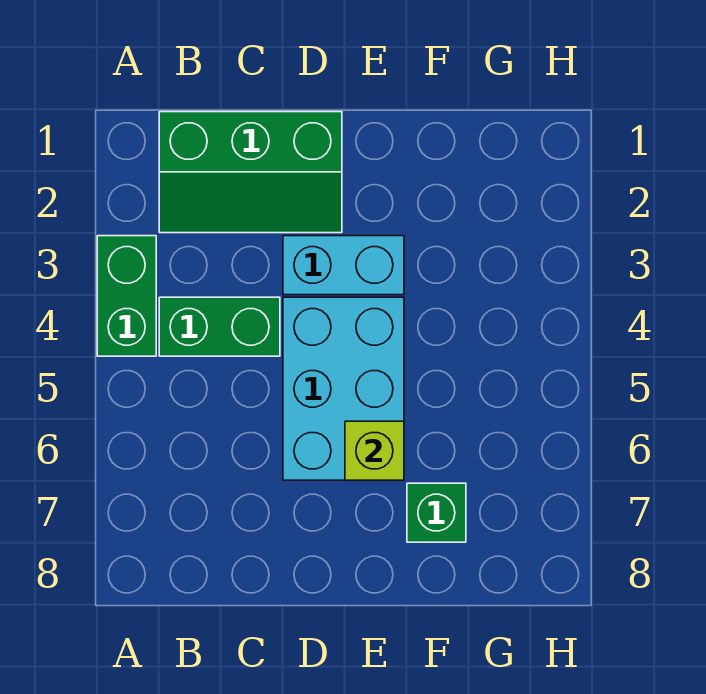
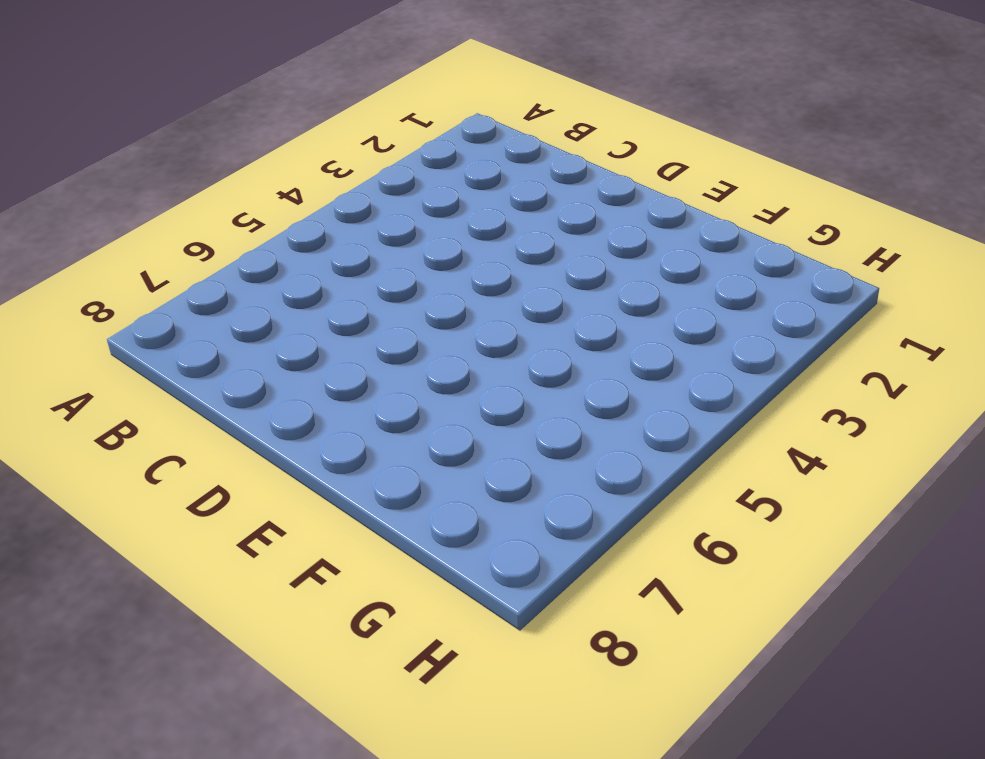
none -> green 1x2 brick [97,236,156,356]
none -> green 2x3 slope [159,112,342,233]

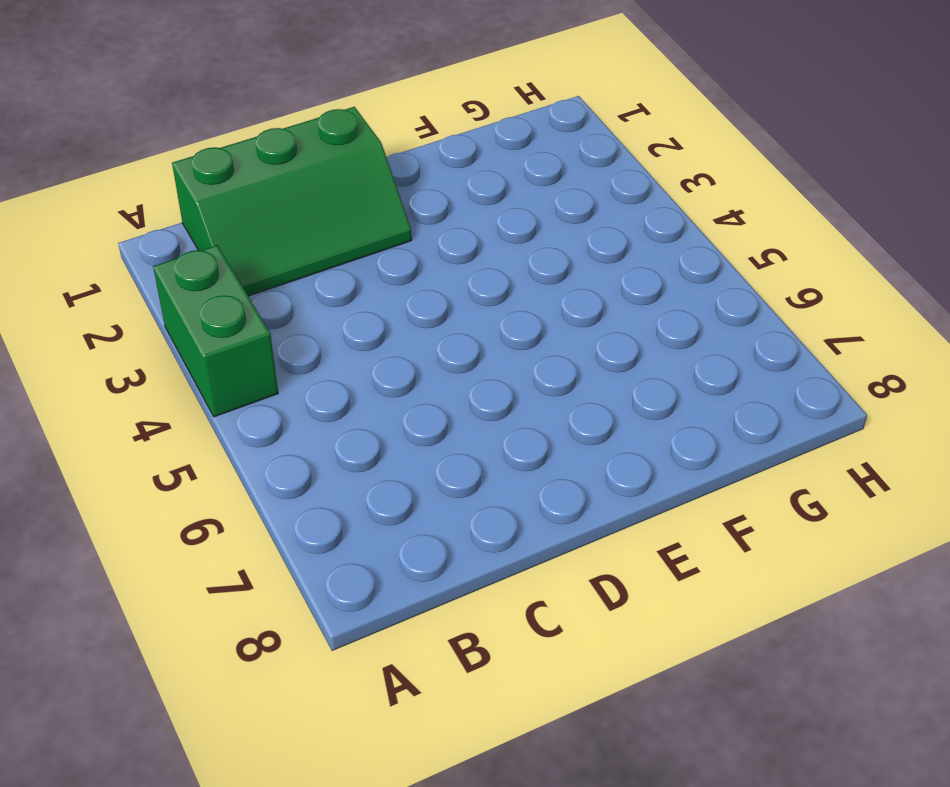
none -> green 1x2 brick [159,297,280,356]
none -> cyan 1x2 brick [283,236,404,295]

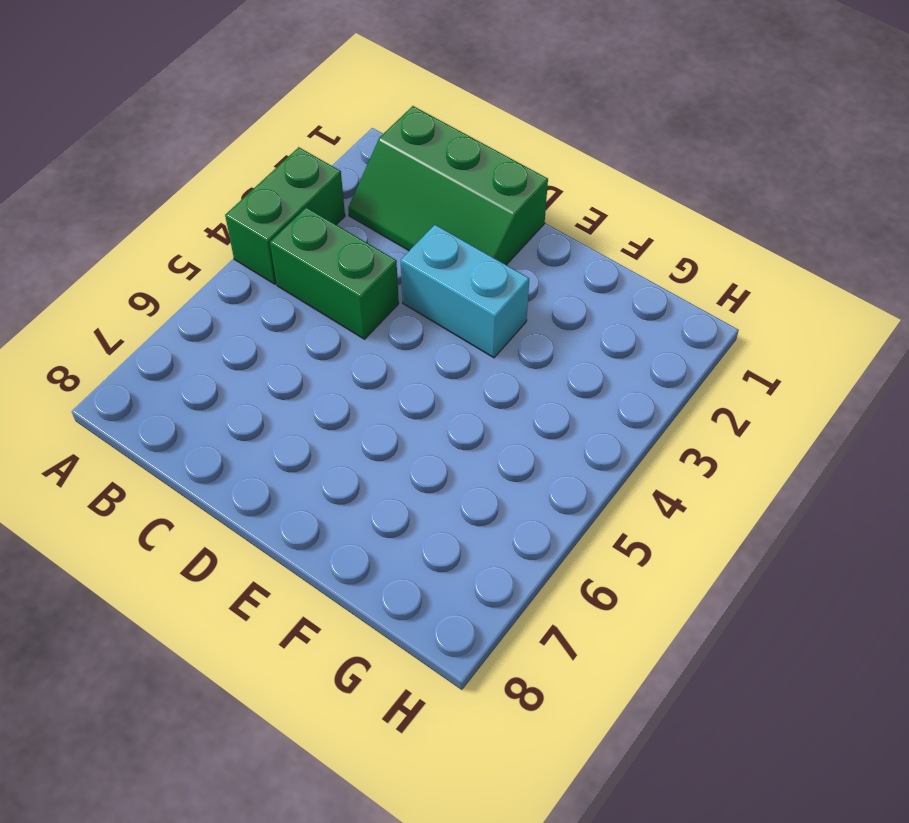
none -> cyan 2x3 brick [283,297,404,480]
none -> green 1x1 brick [407,483,466,542]

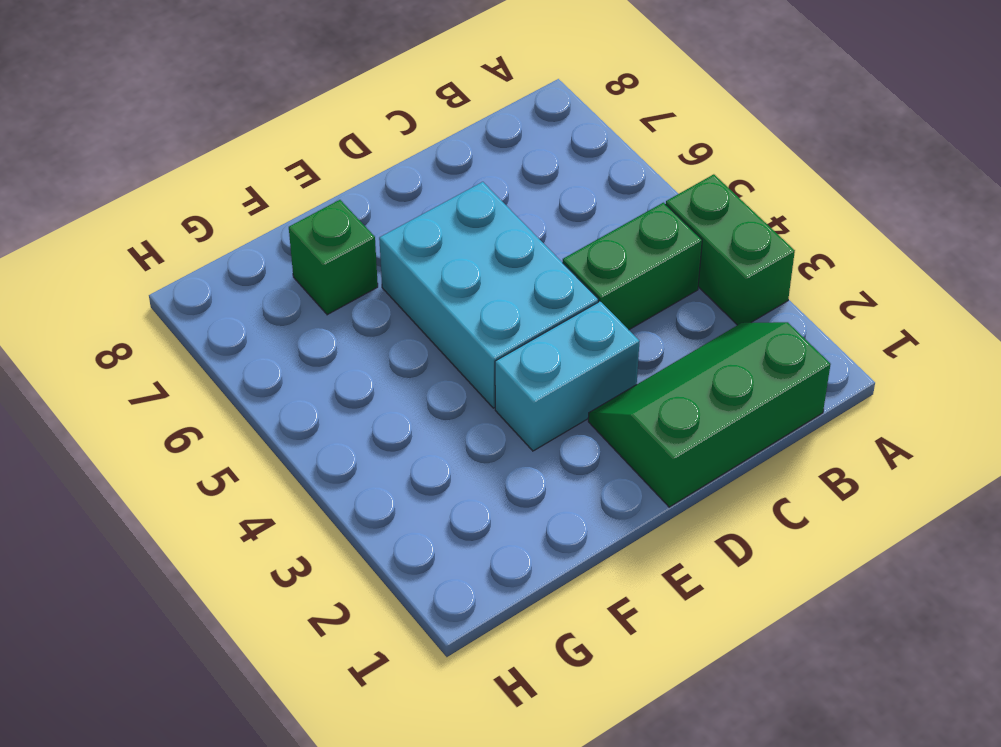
none -> lime 1x1 brick [345,421,404,480]

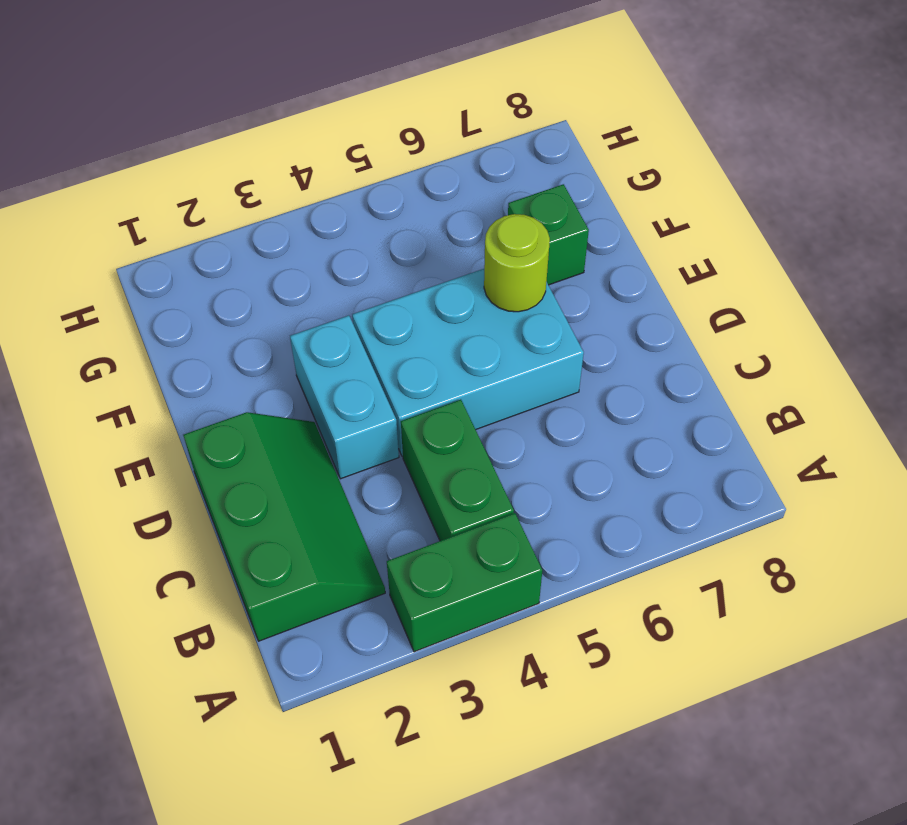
lime 1x1 round brick [484,214,550,312] -> lime 1x1 brick [345,421,404,480]

